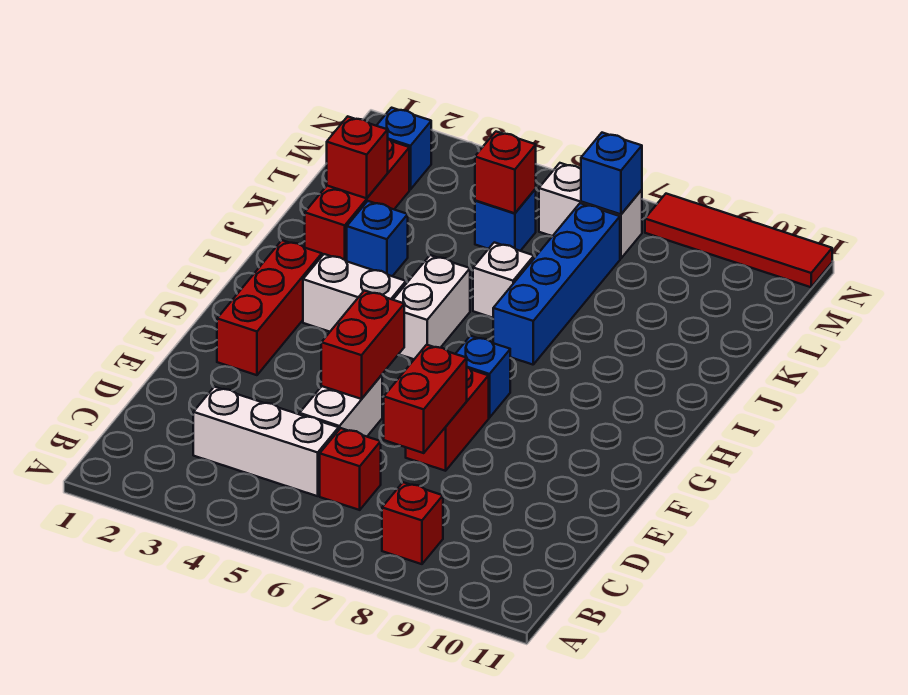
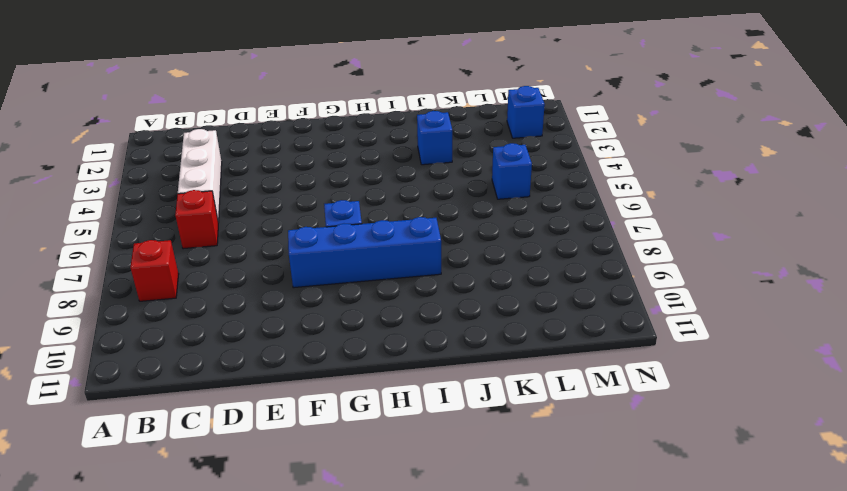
blue 1x4 brick [288,217,441,288] -> blue 1x4 brick moved to [493,203,620,365]
none -> white 1x2 brick [300,375,382,437]
none -> red 1x2 brick [406,367,489,471]
none -> red 1x3 brick [217,240,322,375]

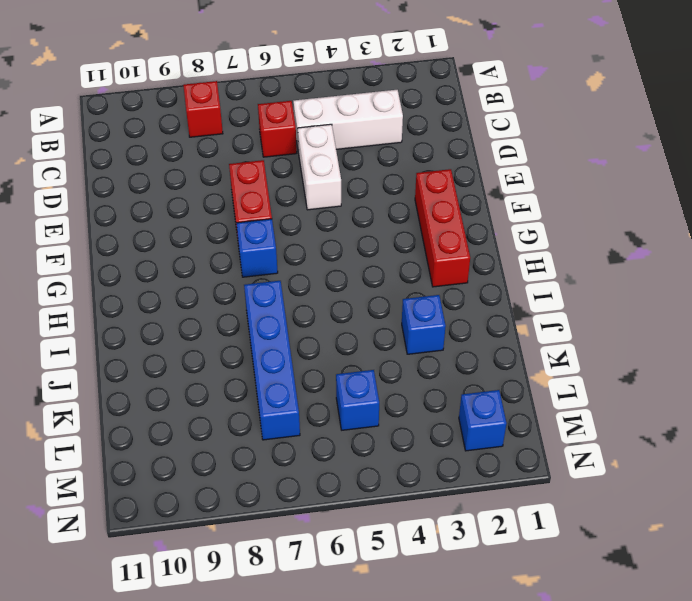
none -> white 1x2 brick [303,254,406,332]
none -> white 1x2 brick [393,255,470,359]
none -> red 1x3 brick [305,139,409,261]

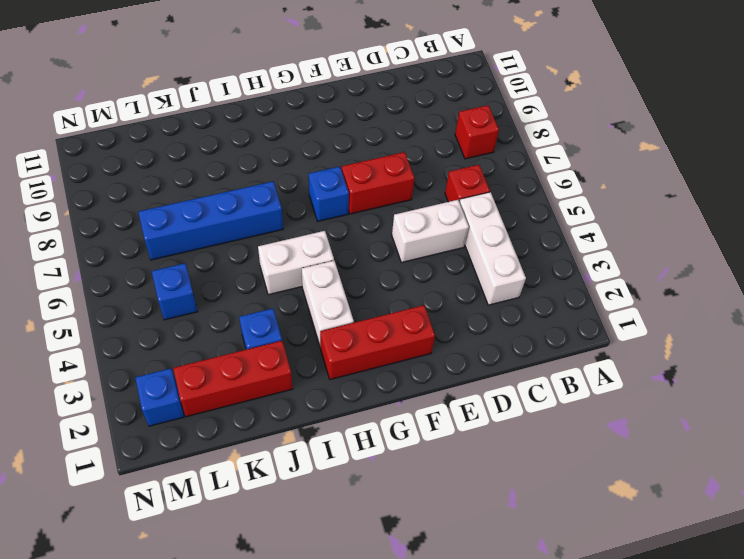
none -> white 1x1 brick [473,243,534,318]
none -> white 1x2 brick [539,163,642,259]
none -> red 1x4 tile [645,194,832,287]

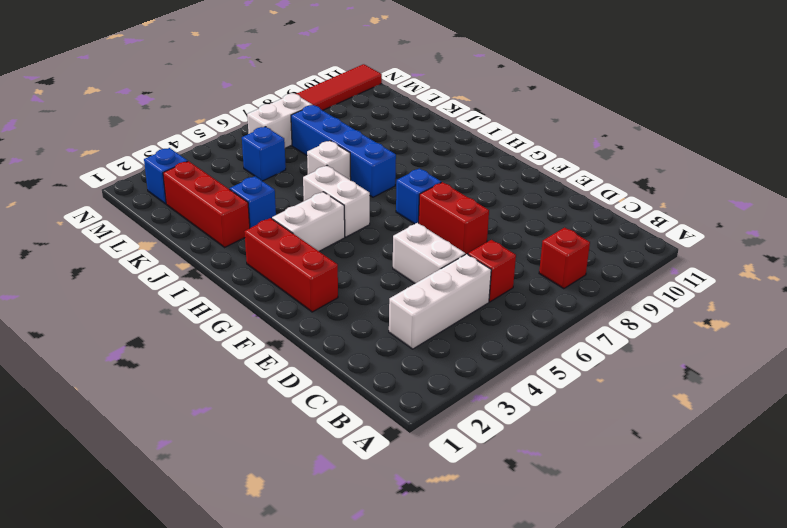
none -> red 1x2 brick [384,345,467,453]
none -> red 1x2 brick [321,291,404,399]
none -> red 1x1 brick [327,116,388,198]

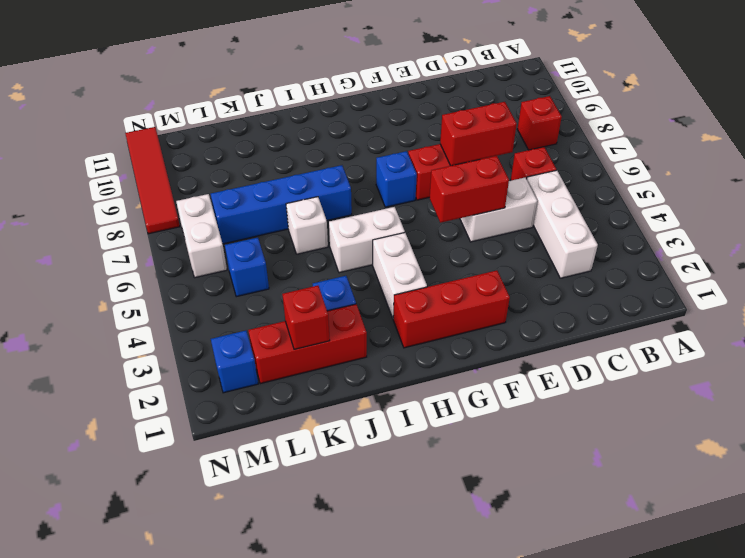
none -> red 1x1 brick [475,132,536,213]
none -> blue 1x1 brick [581,133,642,214]

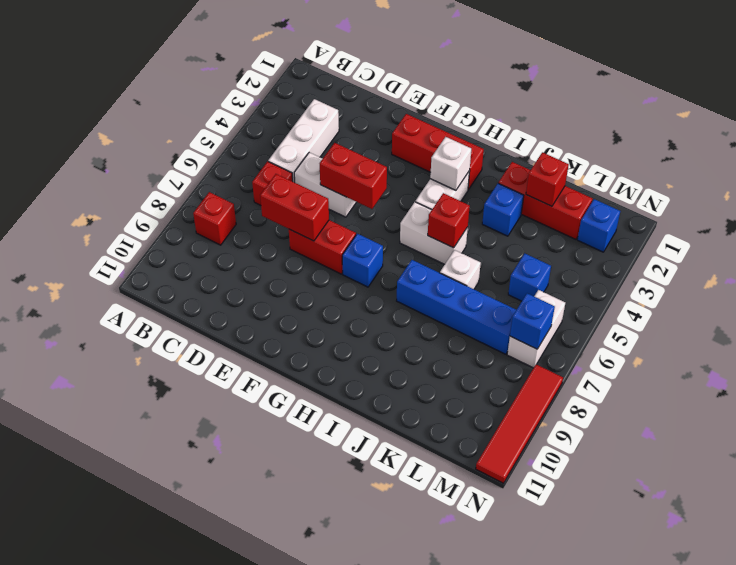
white 1x1 brick [430,137,471,190] -> none
red 1x1 brick [428,193,470,248] -> red 1x1 brick moved to [475,132,536,213]

